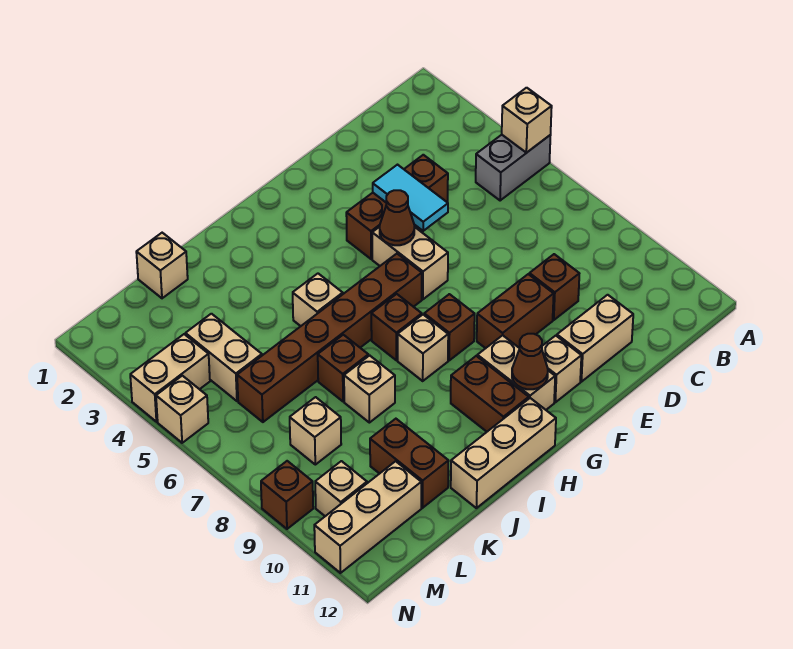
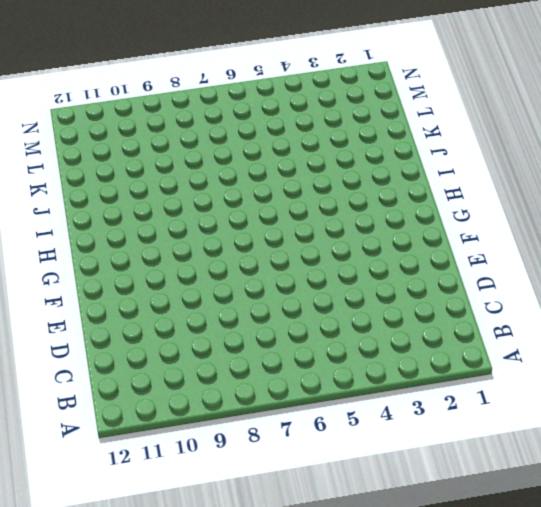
none -> grey 1x2 brick [476,135,551,201]
none -> brown 1x3 brick [346,155,448,259]
none -> brown 1x1 brick [529,254,579,320]
none -> tan 1x2 brick [557,295,633,382]

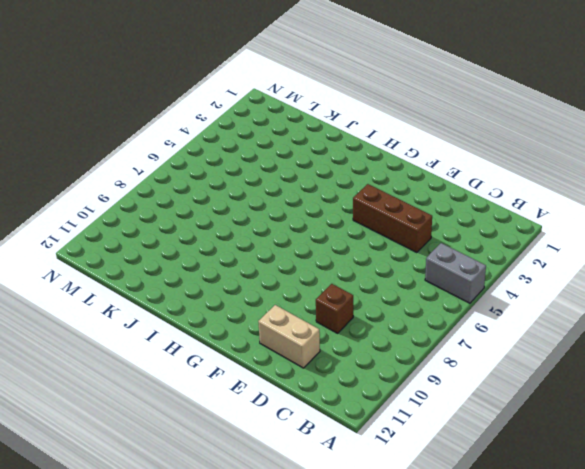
none -> brown 1x2 brick [477,274,554,348]
none -> tan 1x2 brick [372,227,448,299]
none -> tan 1x1 brick [542,336,581,402]
none -> brown 1x6 brick [237,254,422,422]

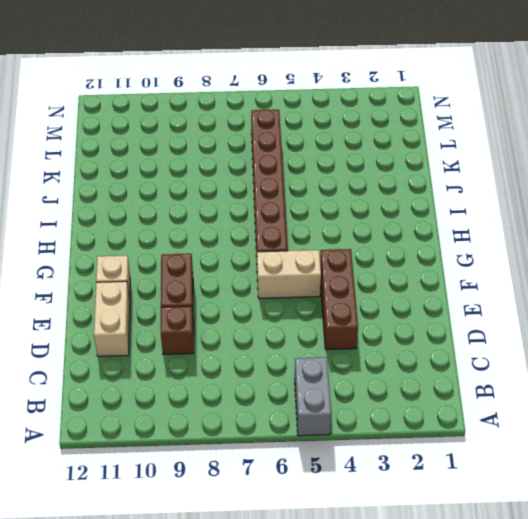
none -> brown 1x1 brick [424,294,475,361]
none -> tan 1x2 brick [477,335,555,410]
none -> brown 1x1 brick [371,294,422,360]
none -> tan 1x1 brick [398,315,448,381]

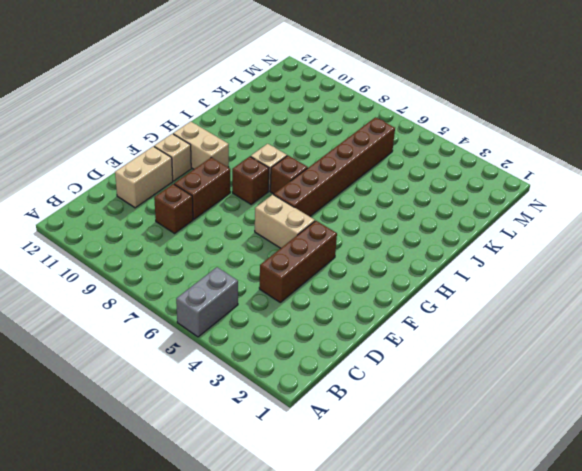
none -> brown 1x2 brick [451,356,529,432]
none -> tan 1x3 brick [451,398,556,508]
none -> tan 1x1 brick [293,274,343,326]
none -> brown 1x1 brick [318,335,368,402]

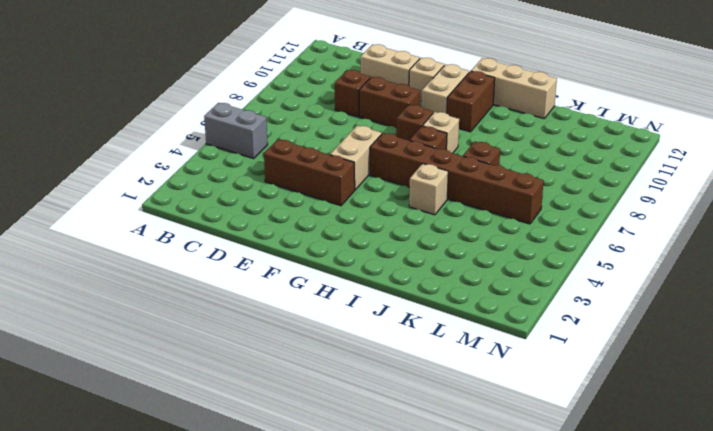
none -> tan 1x1 brick [344,355,395,423]
none -> tan 1x1 brick [136,233,188,298]
none -> brown 1x2 brick [370,419,449,508]
none -> tan 1x2 brick [185,314,262,401]

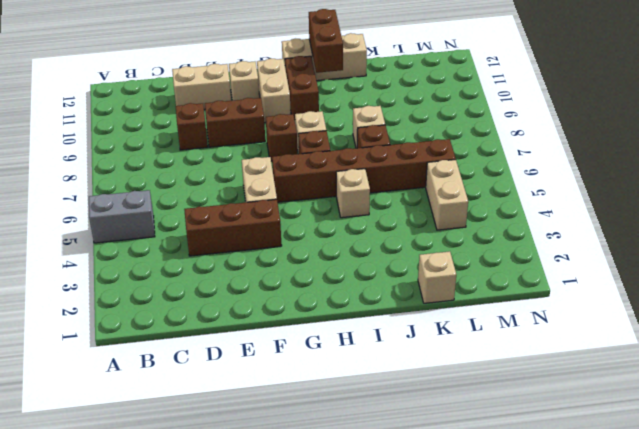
brown 1x2 brick [309,9,343,73] -> brown 1x2 brick moved to [370,419,449,508]
none -> tan 1x1 brick [290,397,341,465]
none -> tan 1x3 brick [314,461,421,573]
none -> tan 1x2 brick [130,334,210,422]
none -> tan 1x1 brick [315,461,367,516]

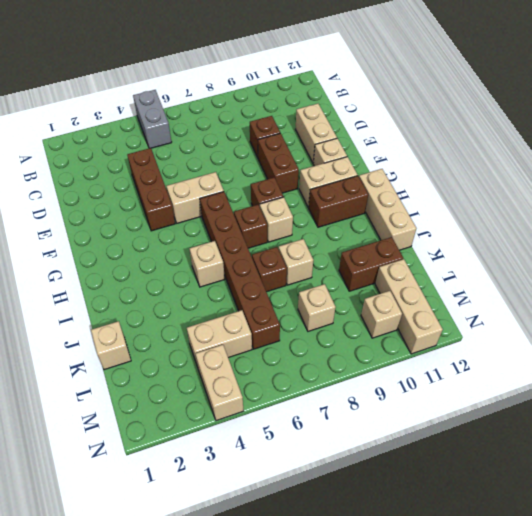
none -> tan 1x1 brick [156,376,208,443]
none -> brown 1x1 brick [261,461,313,529]
none -> tan 1x1 brick [502,88,552,153]
none -> cyan 1x2 tile [373,165,448,231]

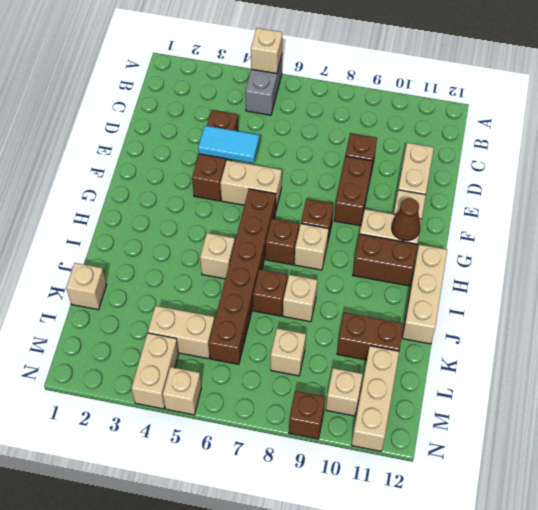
none -> brown 1x1 cone [380,190,414,245]

